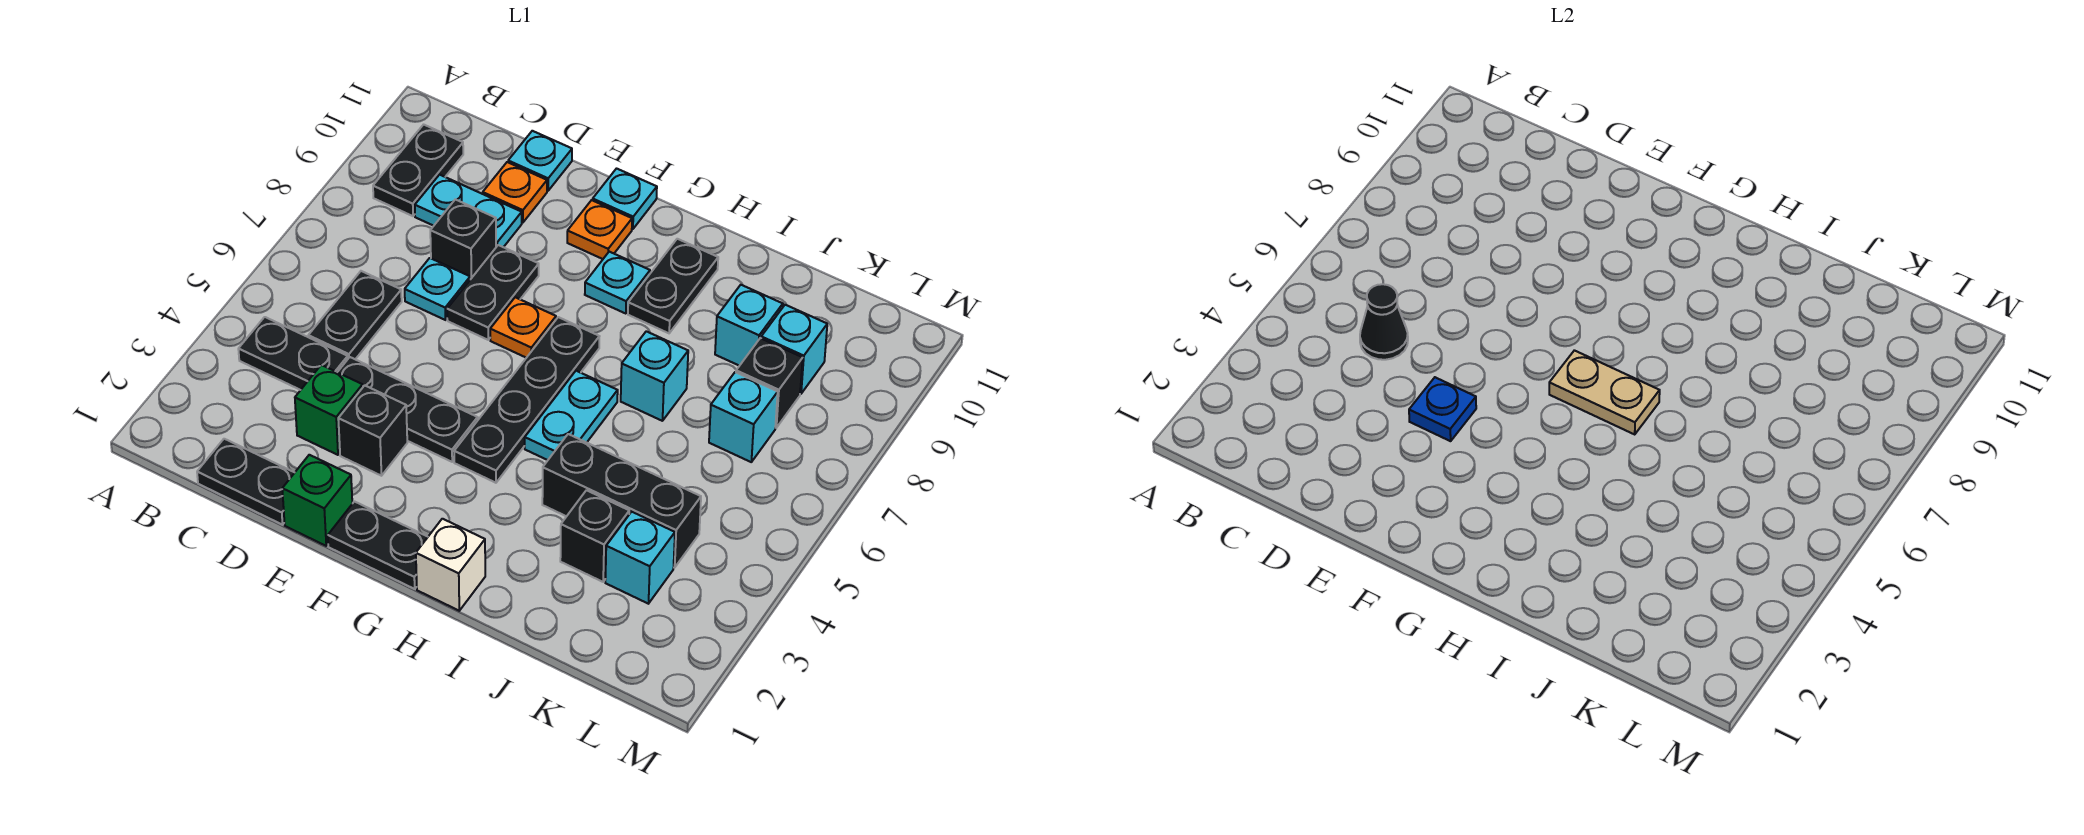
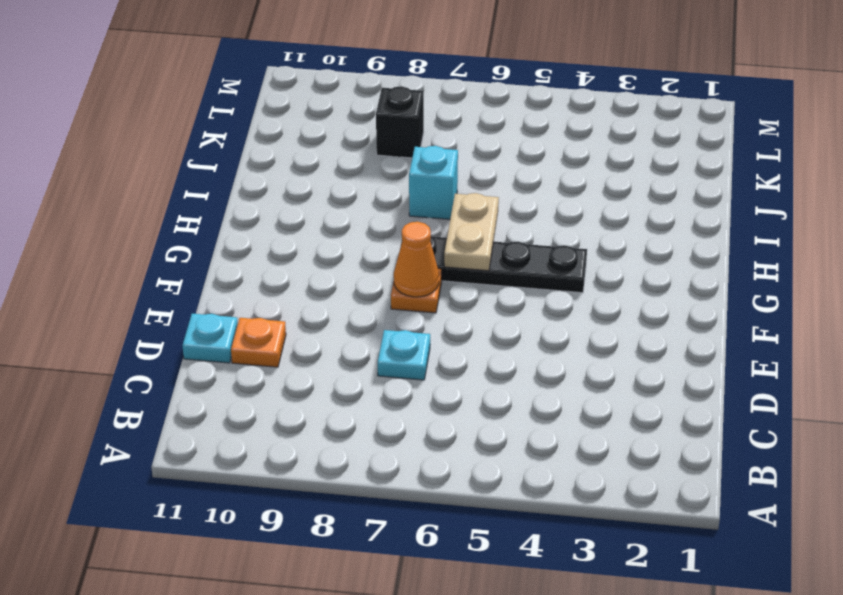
orange 1x1 cone [394,222,439,297] -> none
none -> black 1x2 plate [238,317,348,390]
none -> black 1x2 plate [373,125,463,216]
none -> black 1x2 plate [197,439,295,525]
none -> black 1x2 plate [308,271,402,359]

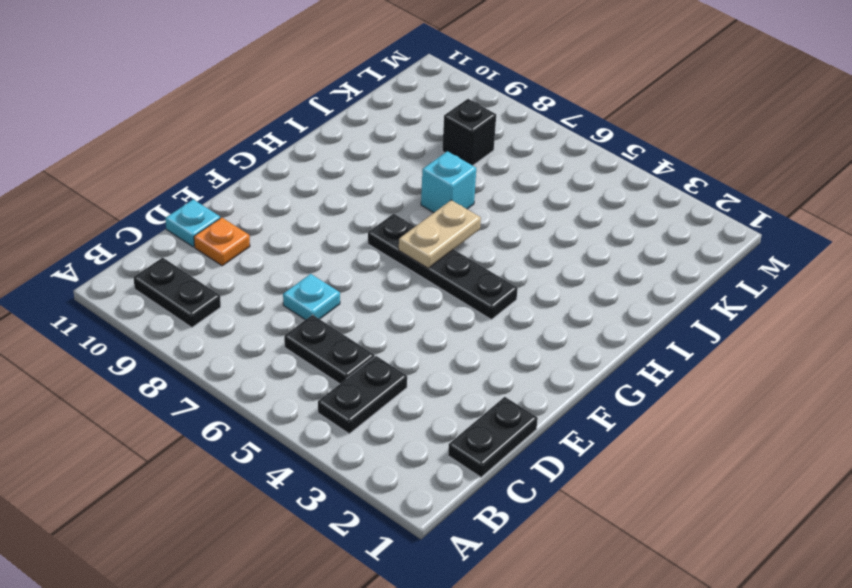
none -> cyan 1x2 plate [415,175,522,247]
none -> green 1x1 brick [295,365,363,455]
none -> black 1x3 plate [338,357,478,462]
none -> black 1x1 brick [430,199,496,279]

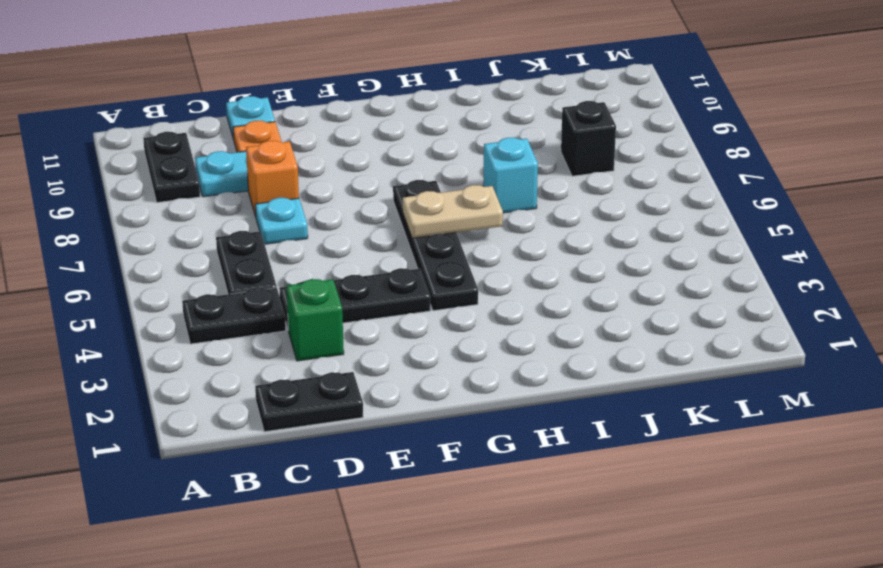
orange 1x1 brick [246,141,299,216] -> black 1x1 brick [430,199,496,279]
none -> green 1x1 brick [282,455,352,546]
none -> black 1x1 brick [338,386,407,476]
none -> black 1x2 plate [447,245,539,340]
none -> black 1x2 plate [328,502,428,589]

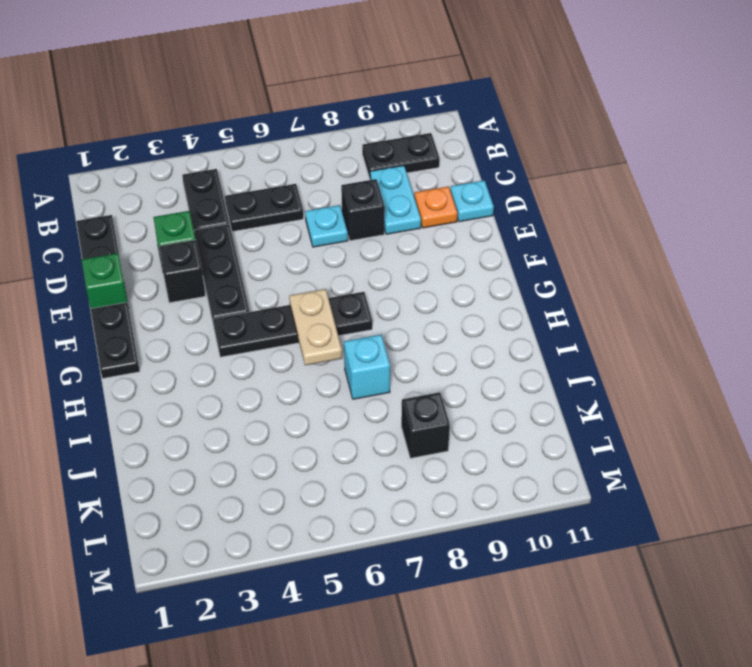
none -> black 1x2 plate [447,245,539,340]
none -> orange 1x1 plate [490,297,556,358]
none -> orange 1x1 plate [567,200,632,259]
none -> cyan 1x1 plate [593,169,657,229]

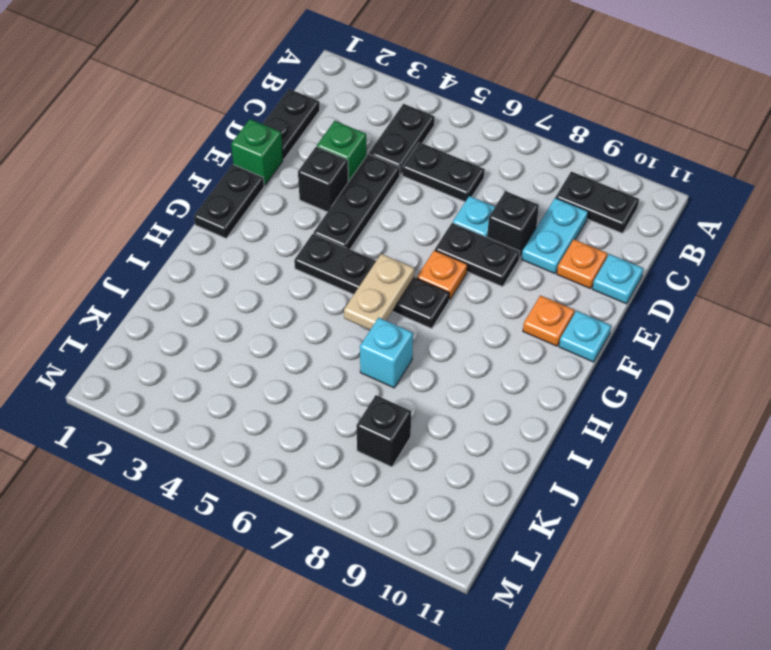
none -> cyan 1x1 plate [585,252,650,314]
none -> white 1x1 brick [416,519,485,611]
none -> cyan 1x2 plate [525,371,618,460]
none -> black 1x2 plate [628,239,718,333]

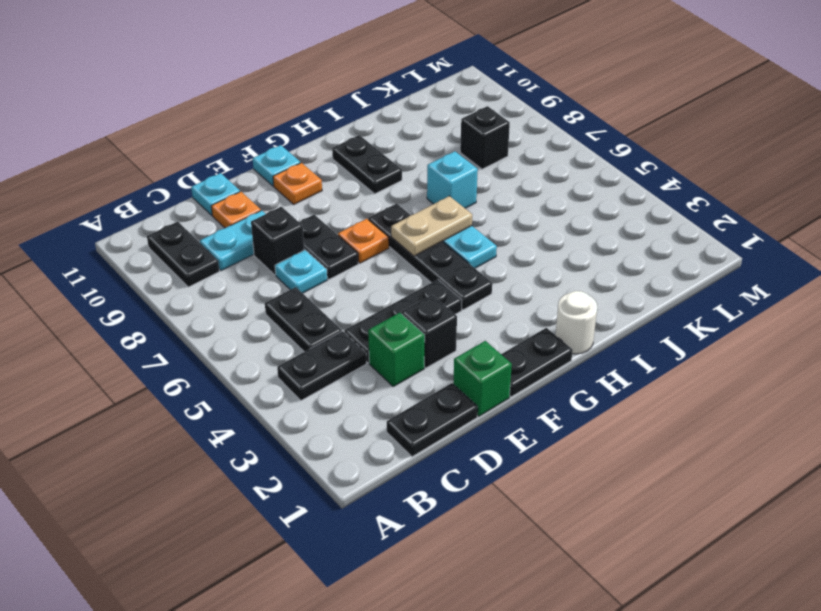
white 1x1 round brick [555,291,597,354] -> white 1x1 brick [416,519,485,611]
none -> cyan 1x1 plate [585,252,650,314]
none -> black 1x3 brick [542,434,701,568]
none -> black 1x1 brick [560,490,629,582]
none -> cyan 1x1 brick [715,285,783,366]

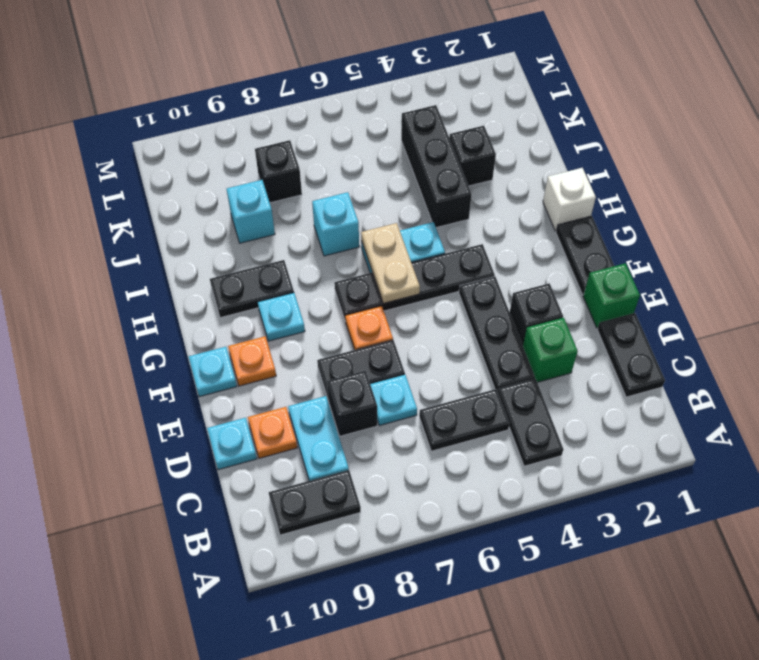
none -> cyan 1x1 brick [605,512,675,604]
none -> cyan 1x1 brick [709,372,778,462]
none -> cyan 1x1 brick [761,305,827,394]
none -> black 1x1 cone [1360,284,1408,360]

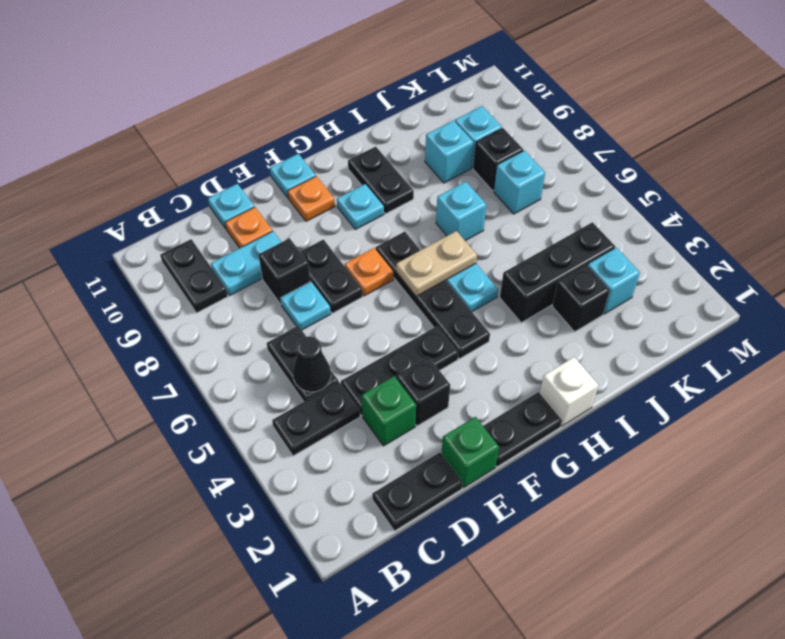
none -> blue 1x1 plate [1409,377,1476,441]

